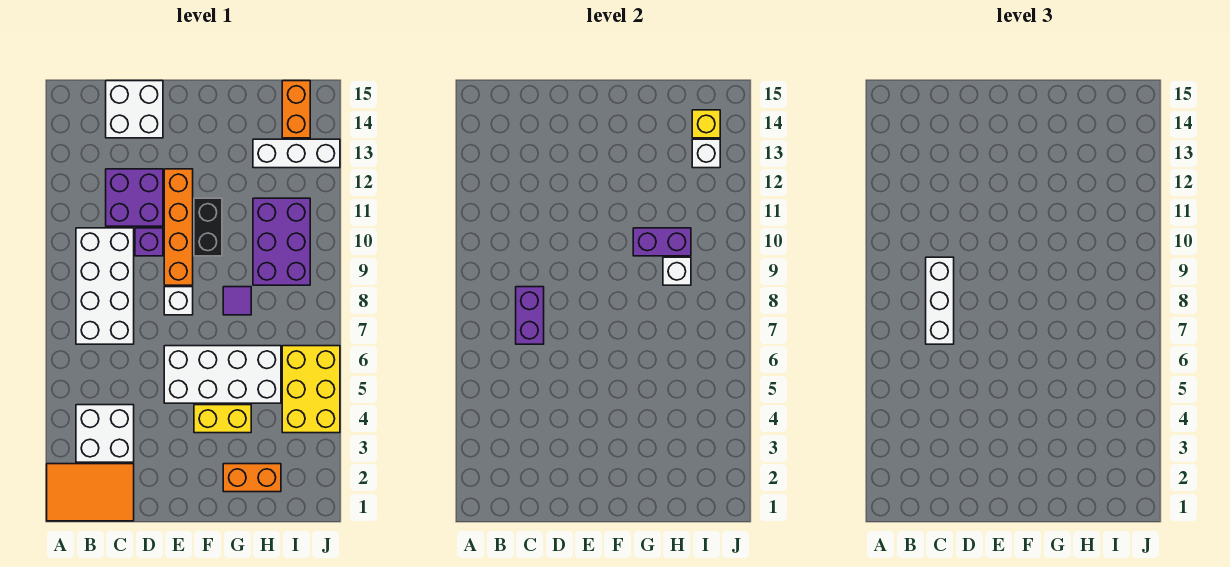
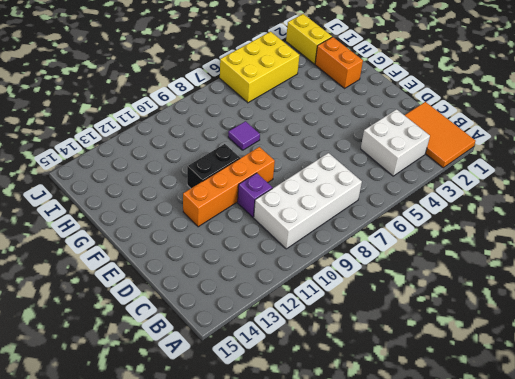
yellow 1x2 brick [286,14,332,64] -> yellow 1x2 brick moved to [194,405,251,433]
none -> purple 2x2 brick [106,169,163,226]
none -> white 2x2 brick [106,81,163,138]
none -> white 2x4 brick [164,346,281,403]

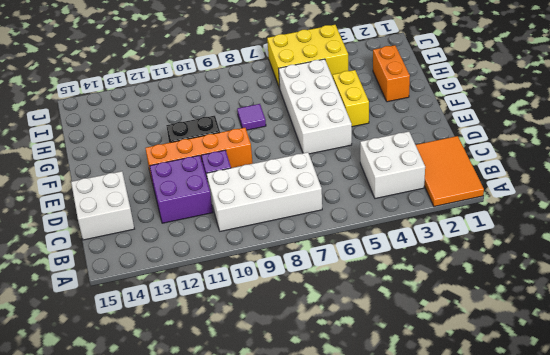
none -> white 1x1 brick [164,287,193,315]
none -> purple 2x3 brick [253,198,310,285]
none -> white 1x3 brick [253,139,340,168]

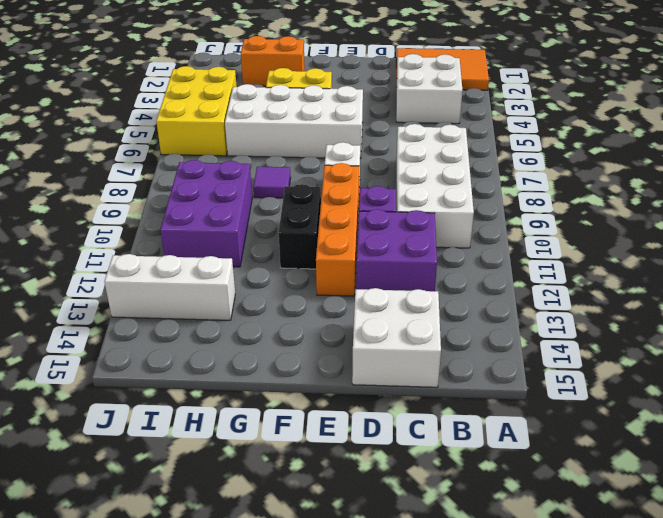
none -> orange 1x2 brick [282,81,310,138]
none -> purple 1x2 brick [516,287,544,344]
none -> purple 1x2 brick [633,228,691,256]

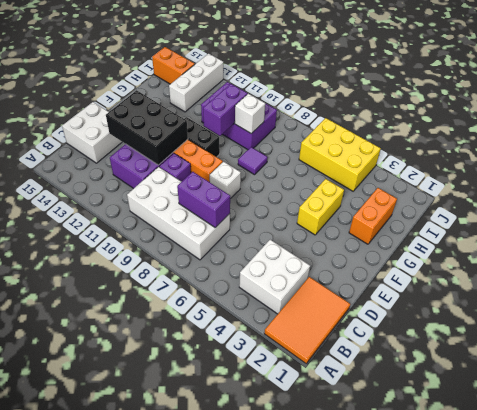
black 2x3 brick [106,90,188,165] -> none
none -> white 2x4 brick [164,346,281,403]
none -> white 1x1 brick [692,139,720,168]
none -> yellow 1x1 brick [692,110,720,138]

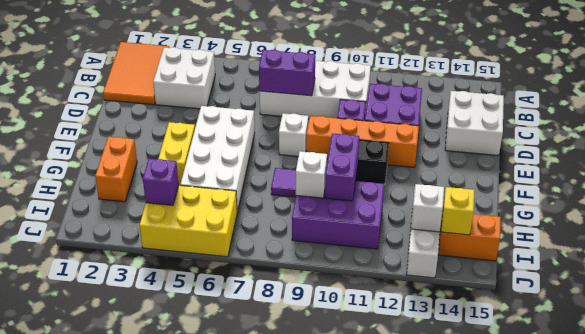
purple 1x1 brick [143,159,179,205] -> none
none -> white 1x3 brick [926,257,954,344]

